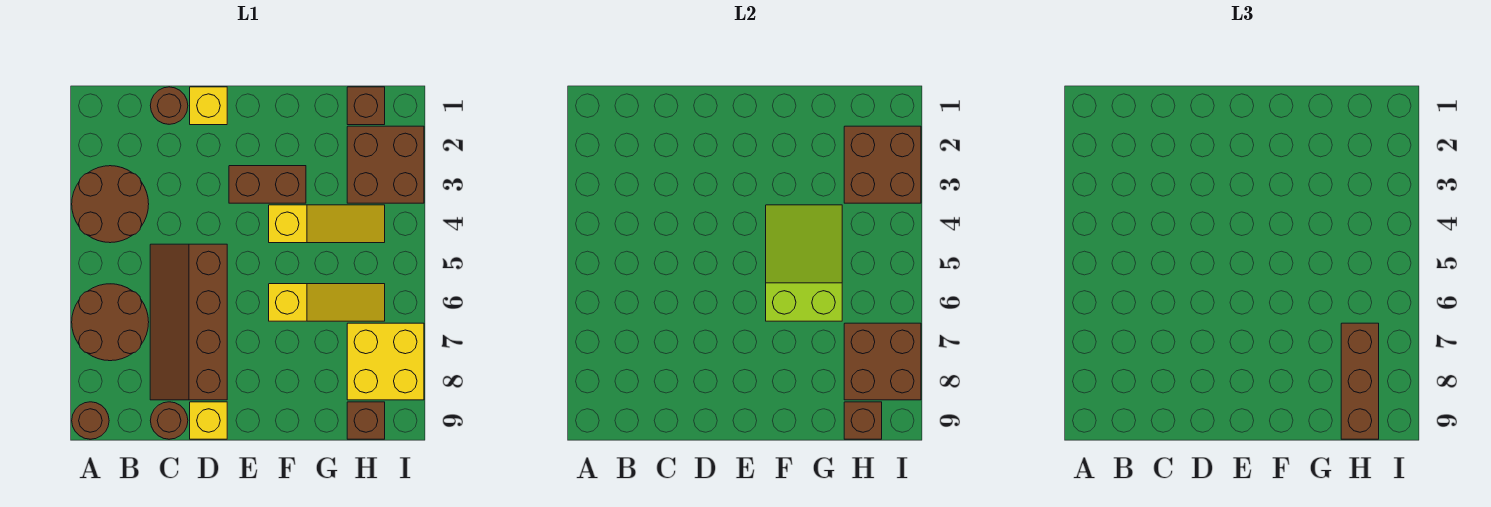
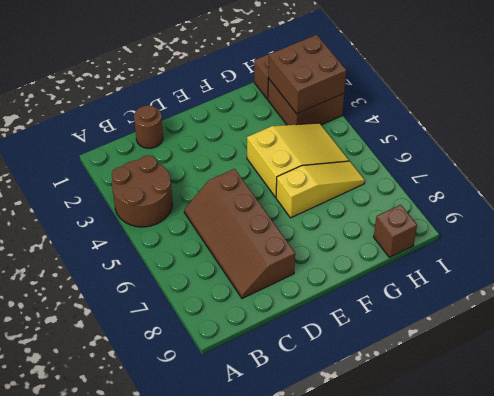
yellow 2x3 slope [247,123,349,197] -> yellow 1x3 slope [269,205,385,243]
none -> brown 2x2 round brick [72,284,149,361]
none -> brown 1x1 round brick [72,402,109,439]
none -> brown 1x1 round brick [150,402,188,439]

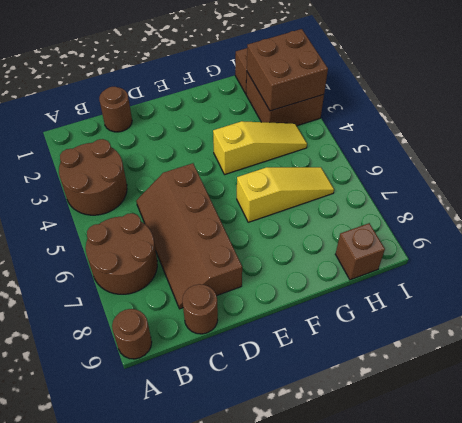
none -> yellow 1x1 brick [190,87,227,125]
none -> yellow 1x1 brick [190,402,227,439]
none -> brown 1x2 brick [229,166,306,203]

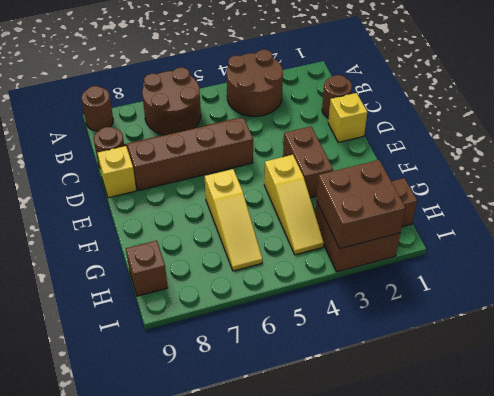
none -> yellow 2x2 brick [347,323,424,400]
none -> lime 2x3 slope [766,205,842,321]
none -> brown 2x2 brick [844,323,921,400]

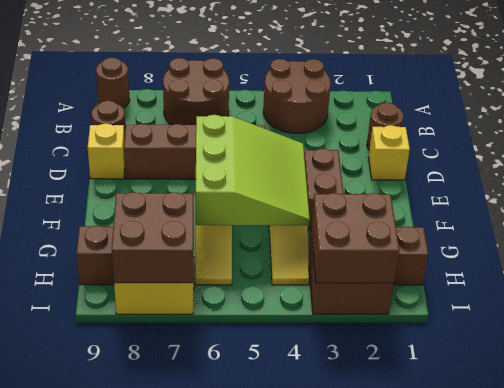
lime 3x3 slope [196,115,310,225] -> lime 2x3 slope [766,205,842,321]
none -> brown 1x1 brick [844,402,882,439]
none -> brown 1x3 brick [1341,323,1379,439]

